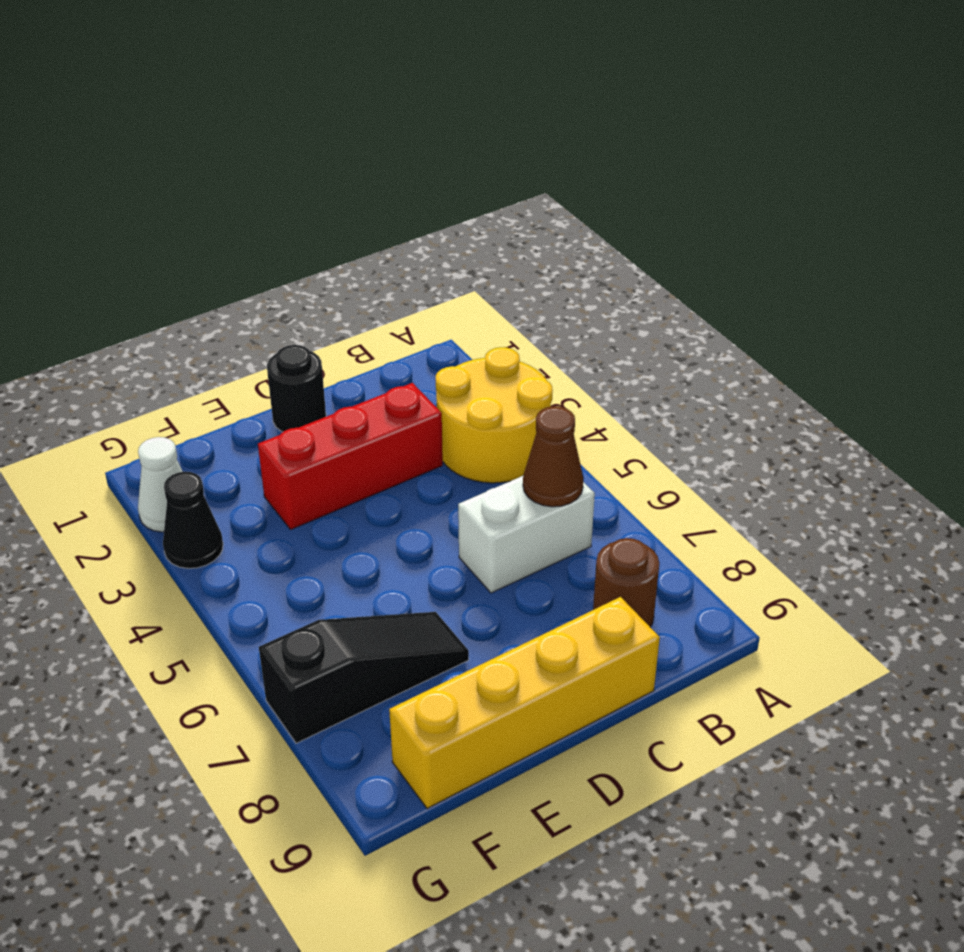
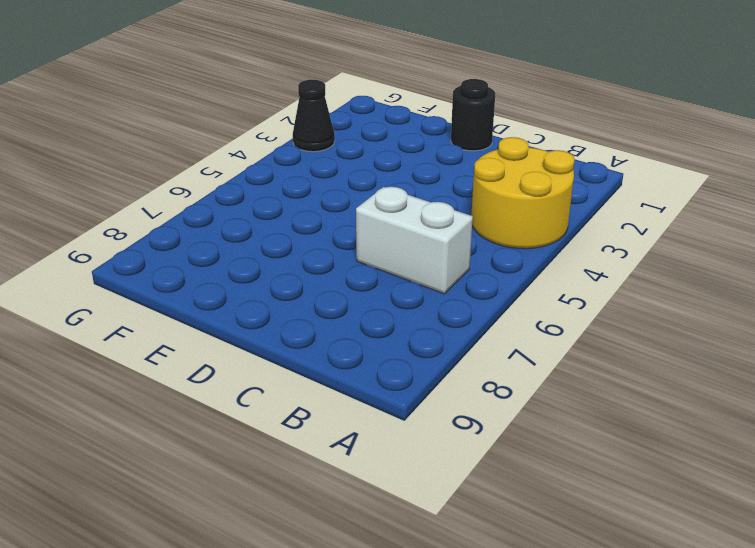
none -> brown 1x1 round brick [593,538,659,627]
none -> red 1x3 brick [258,383,443,530]

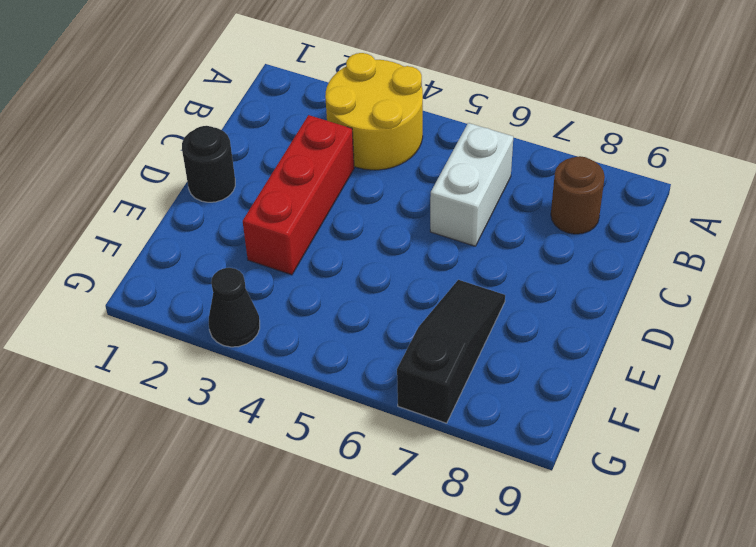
none -> yellow 1x4 brick [389,597,660,809]
none -> white 1x1 cone [138,437,183,532]

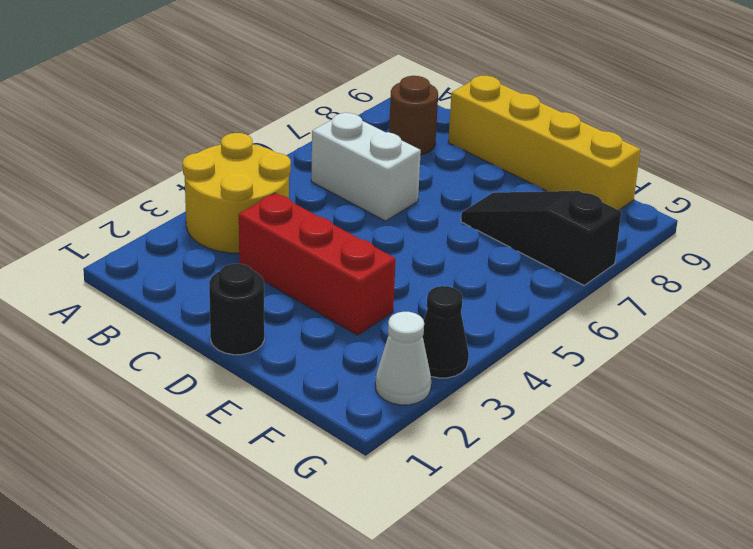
none -> brown 1x1 cone [523,406,583,507]

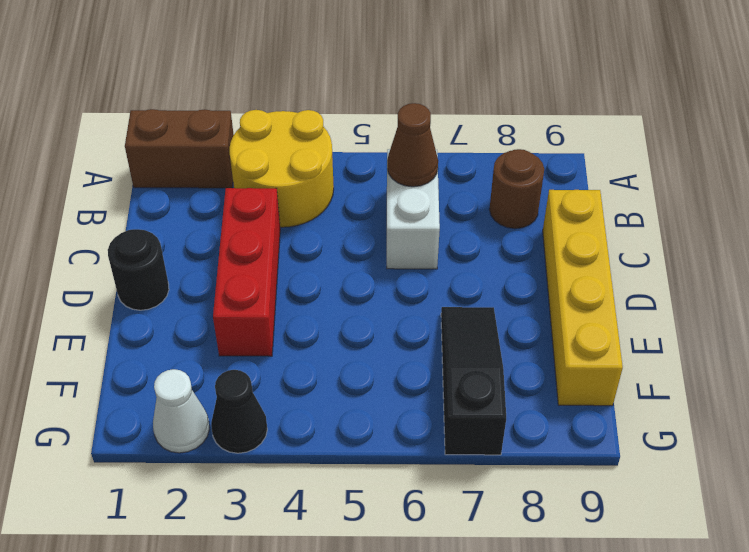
brown 1x2 brick [125,109,234,188] -> none

